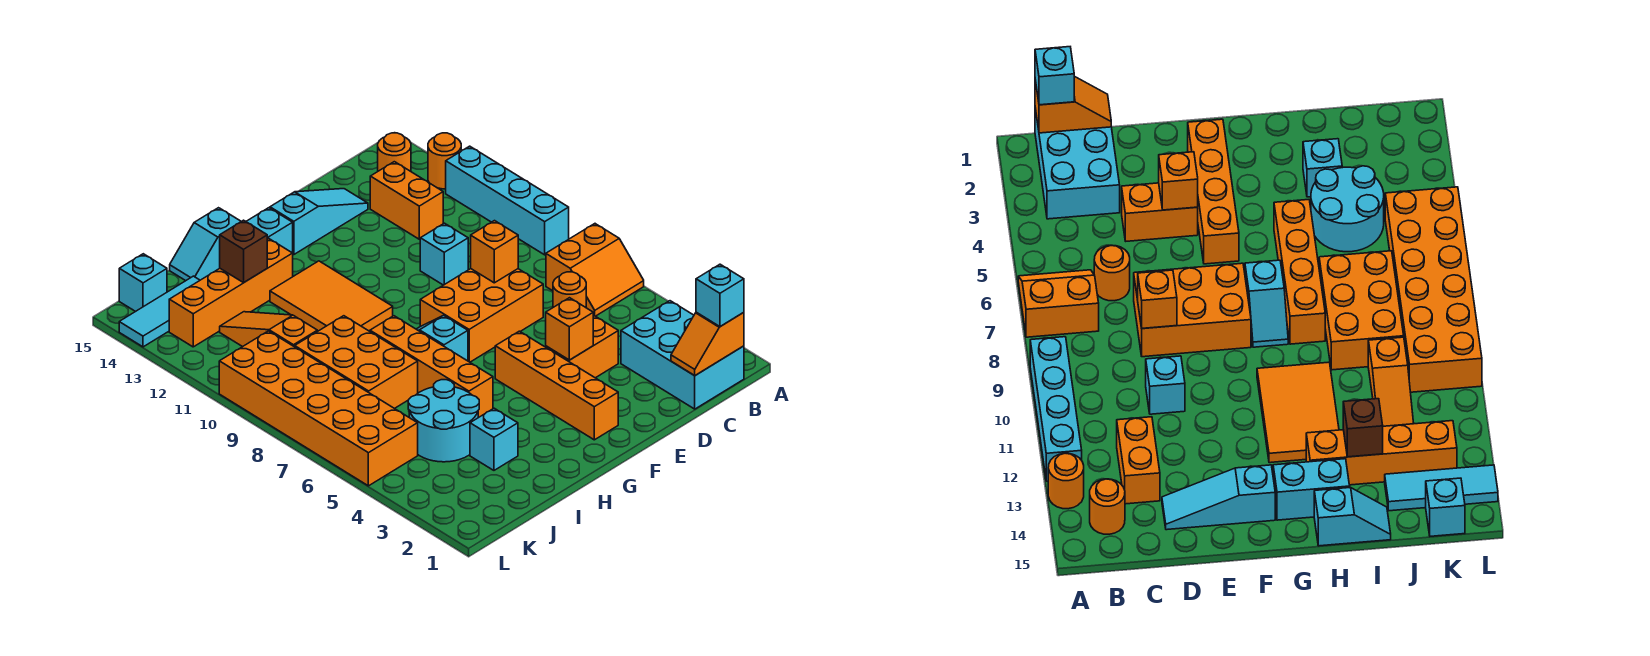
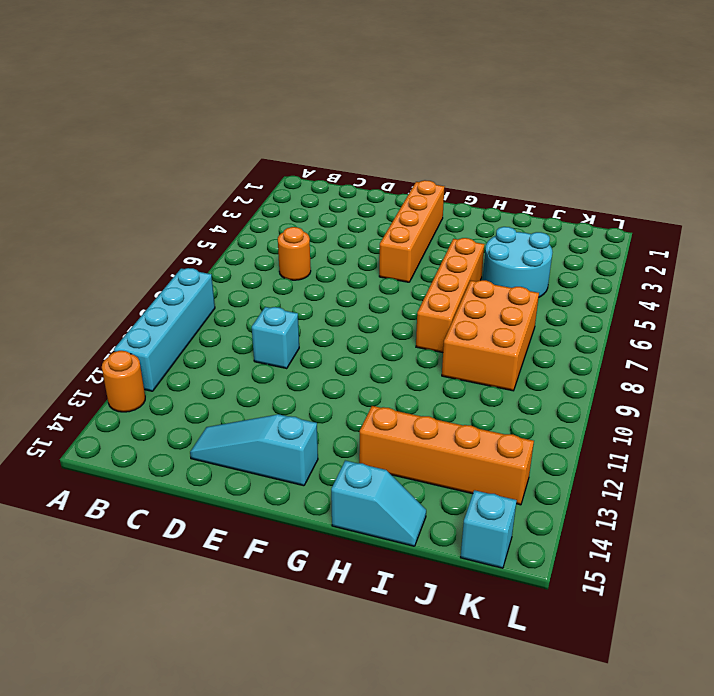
none -> orange 2x2 slope [546,224,644,316]
none -> cyan 2x3 brick [621,301,744,409]
none -> orange 1x1 round brick [378,133,411,171]
none -> orange 1x2 brick [370,162,443,239]

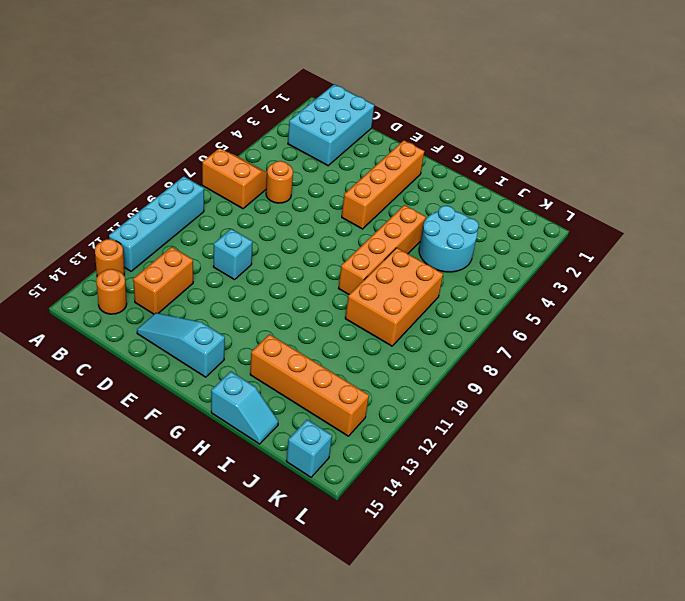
none -> orange 1x2 brick [546,316,618,378]
none -> orange 2x3 brick [420,269,543,362]
none -> cyan 1x2 slope [417,315,468,361]
none -> orange 2x3 tile [270,261,393,331]

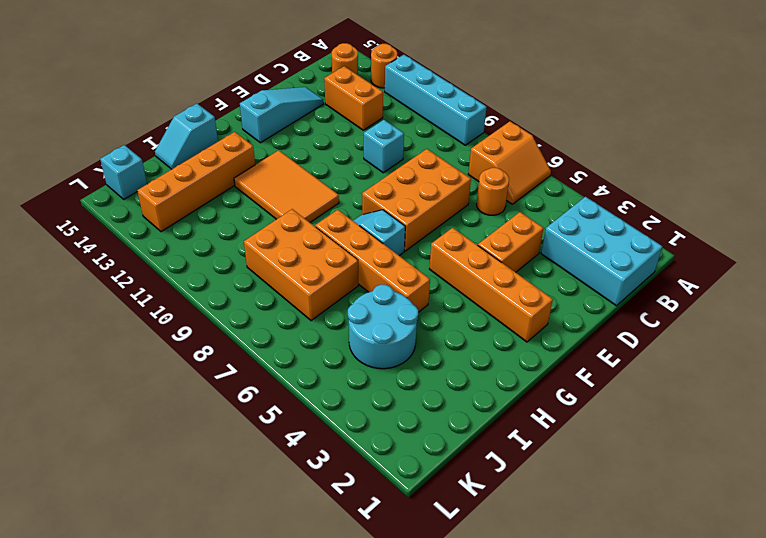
none -> cyan 1x2 brick [246,208,293,253]
none -> cyan 1x1 brick [470,408,518,470]
none -> orange 1x3 slope [220,312,317,347]
none -> cyan 1x3 tile [119,276,200,347]

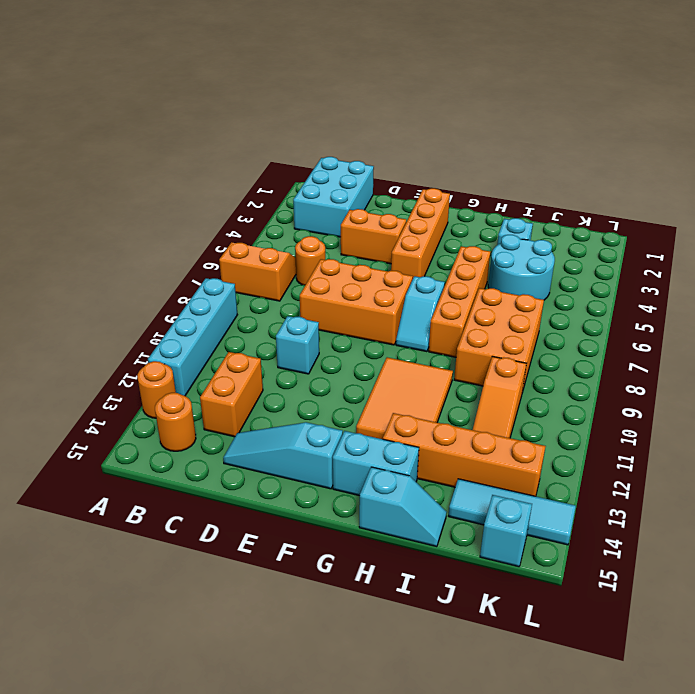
none -> orange 2x6 brick [219,331,418,486]
none -> orange 1x2 slope [671,312,744,376]
none -> orange 1x1 brick [471,221,518,283]
none -> orange 1x1 brick [546,298,593,360]

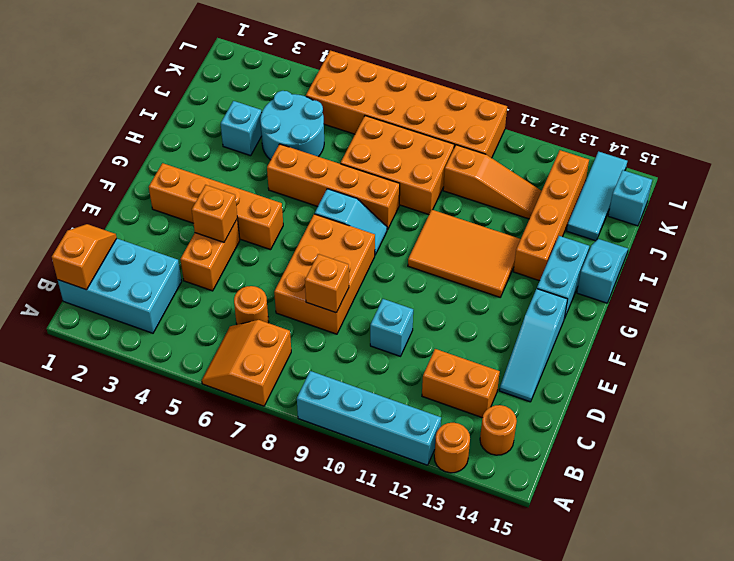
none -> brown 1x1 brick [220,220,267,283]
none -> cyan 1x1 brick [696,264,744,327]

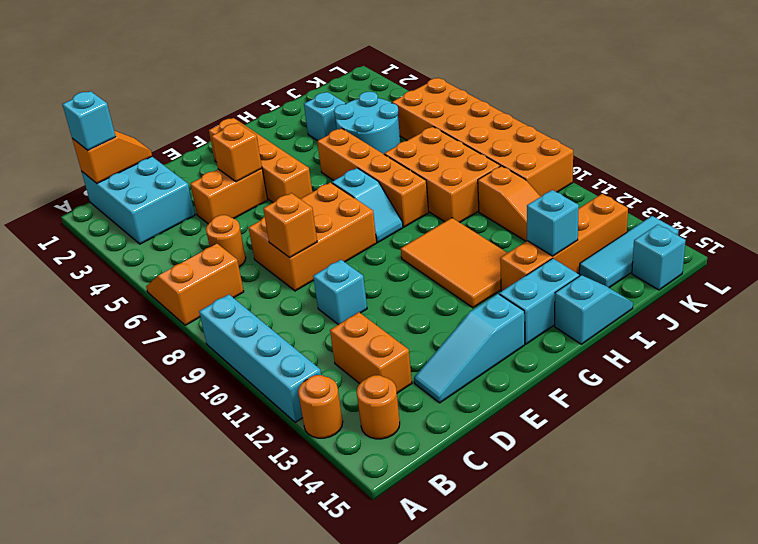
cyan 1x1 brick [527,190,579,256] -> brown 1x1 brick [220,220,267,283]

